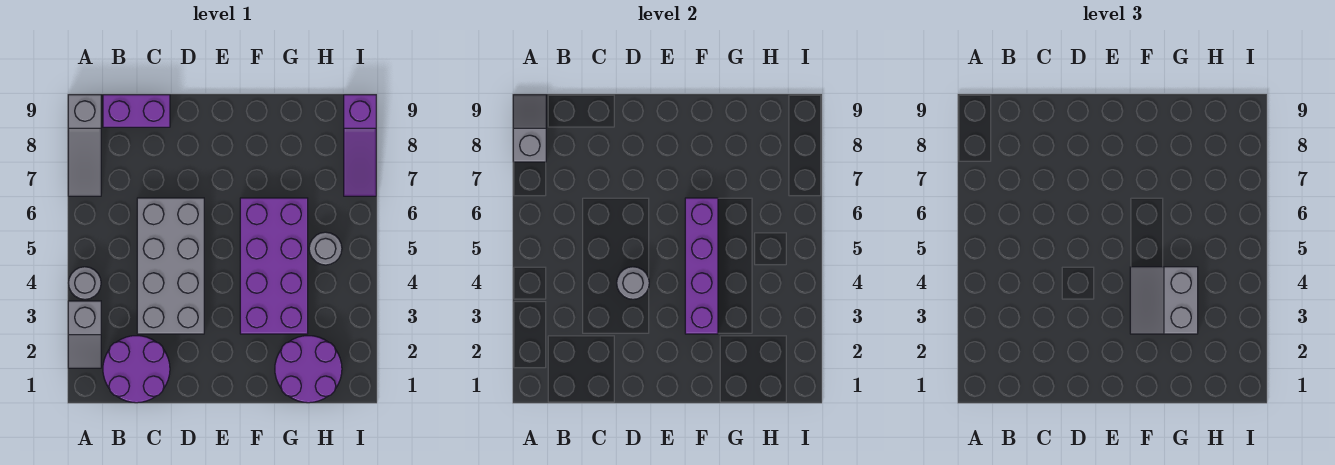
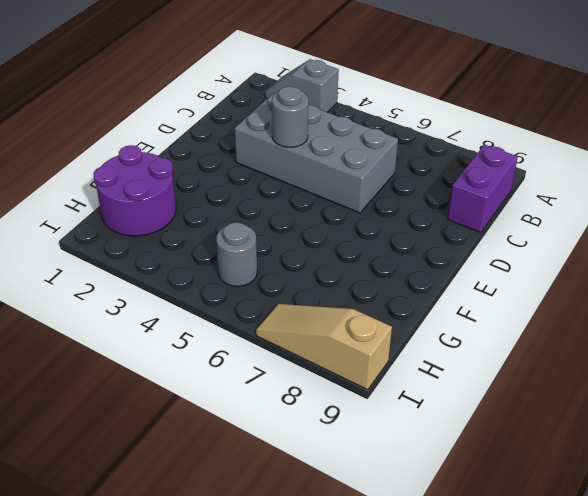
tan 1x3 slope [256,304,392,390] -> purple 1x3 slope [344,95,376,196]
none -> grey 1x1 round brick [69,267,101,299]
none -> grey 1x3 slope [68,95,101,196]
none -> purple 2x2 round brick [103,336,170,403]

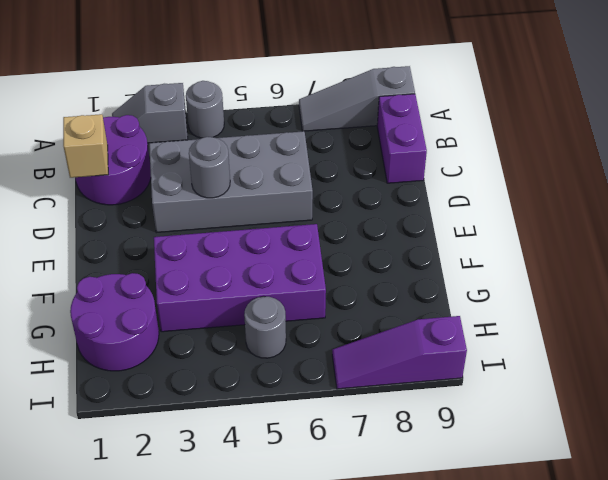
tan 1x1 brick [63,114,108,178] -> none
none -> grey 1x2 slope [513,95,546,162]
none -> purple 1x4 brick [685,198,718,334]
none -> grey 2x2 slope [1130,267,1198,334]

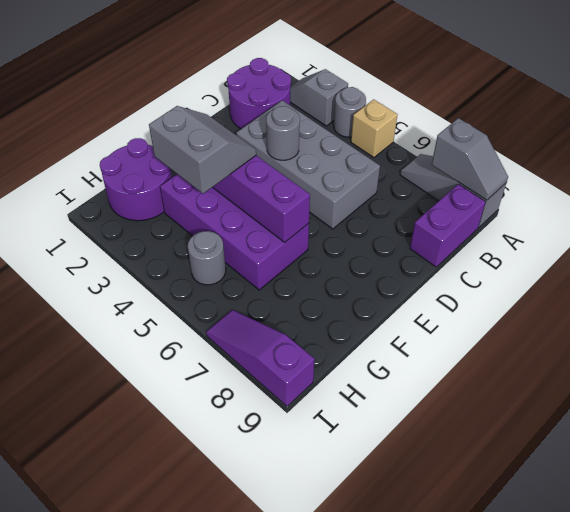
tan 1x1 brick [351,99,398,158] -> none

